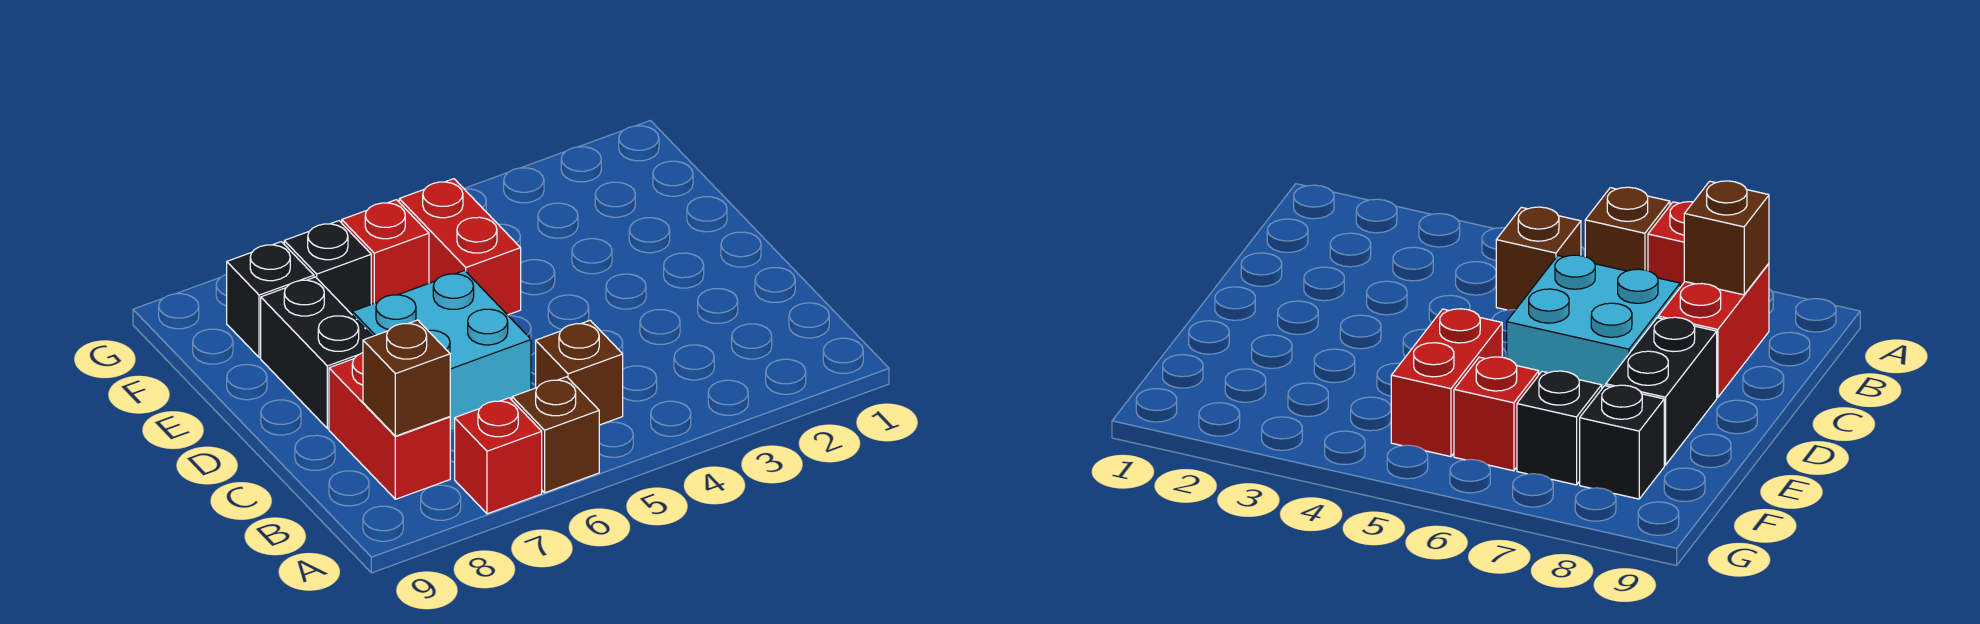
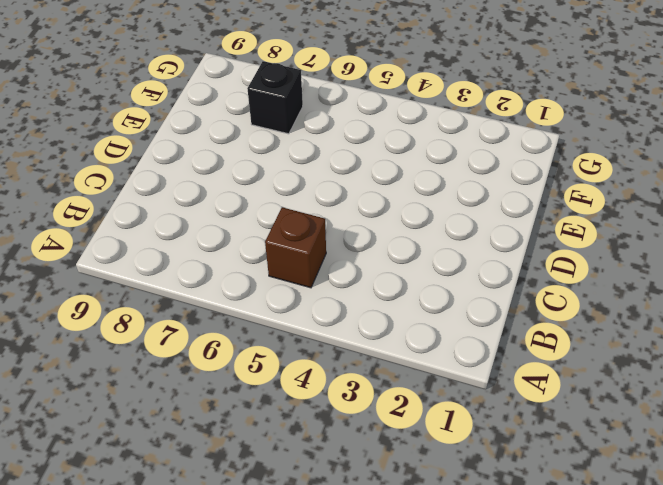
none -> brown 1x1 brick [512,377,599,493]
none -> red 1x1 brick [455,398,542,514]

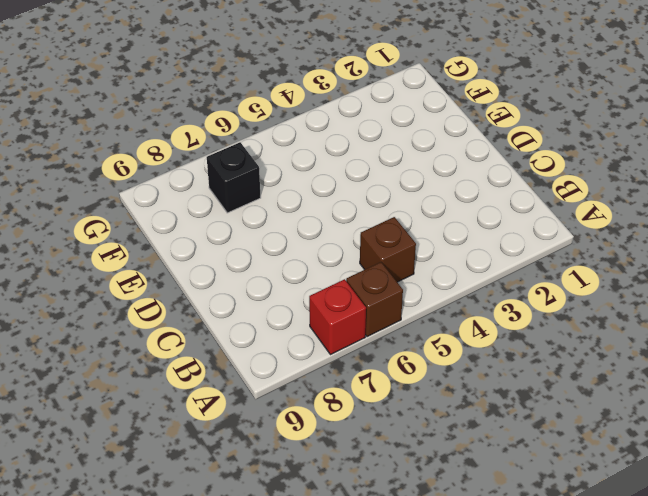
none -> red 1x2 brick [329,353,450,499]
none -> cyan 2x2 brick [352,271,531,432]

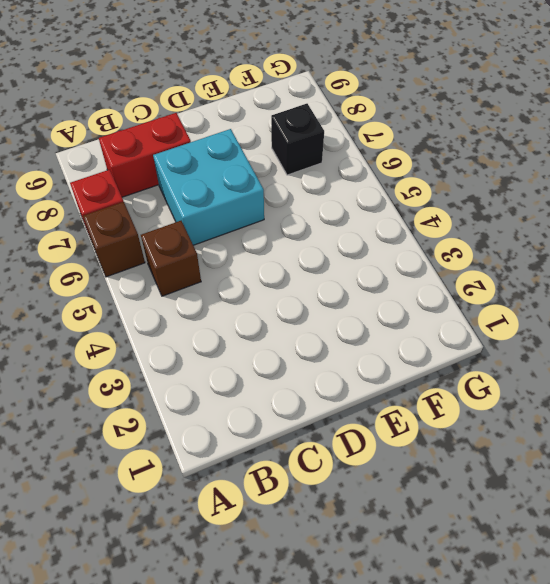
none -> black 1x2 brick [261,277,373,428]
none -> red 1x2 brick [399,179,521,315]

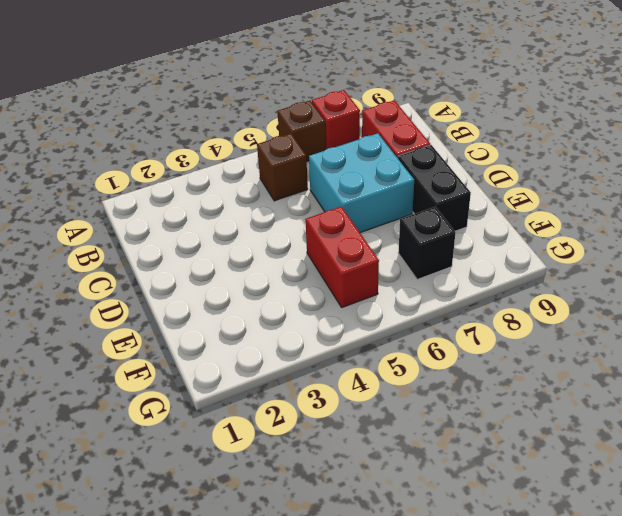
none -> red 1x1 brick [342,200,429,304]
none -> black 1x1 brick [227,242,314,358]

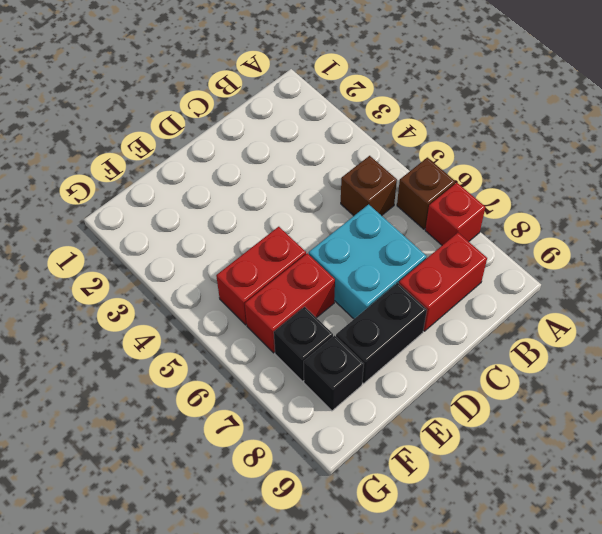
red 1x2 brick [245,253,335,353] -> red 1x1 brick [342,200,429,304]
none -> brown 1x1 brick [363,320,450,436]

